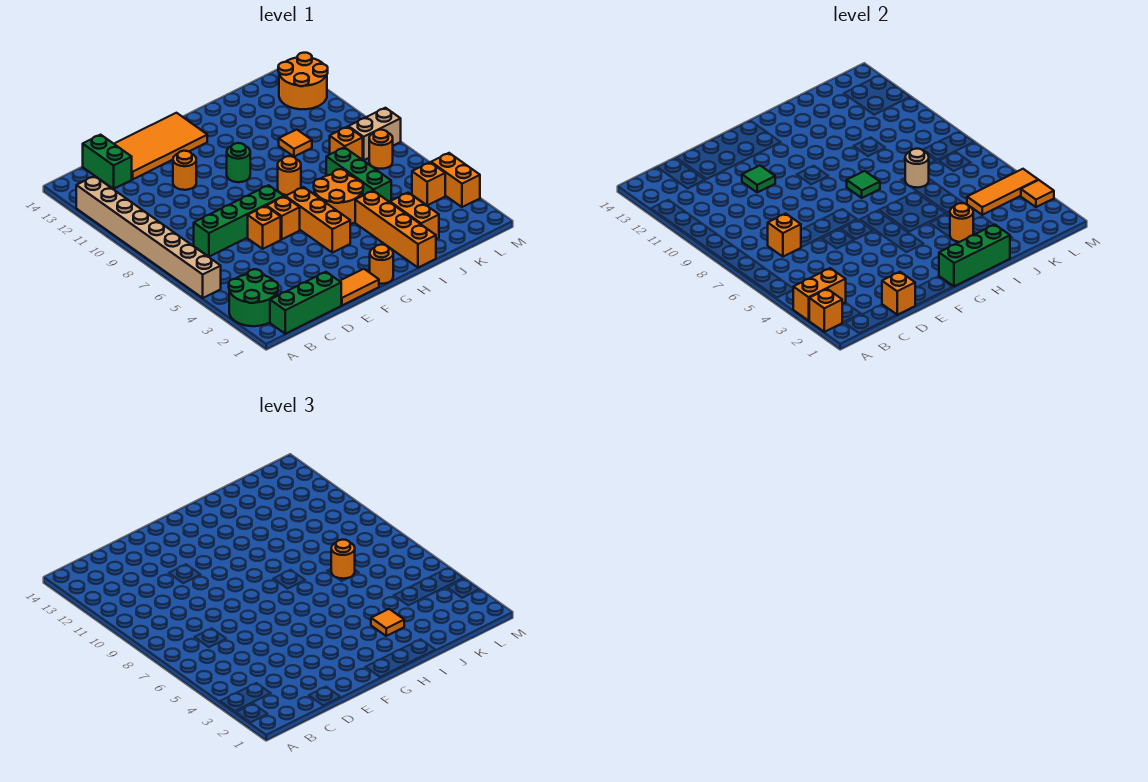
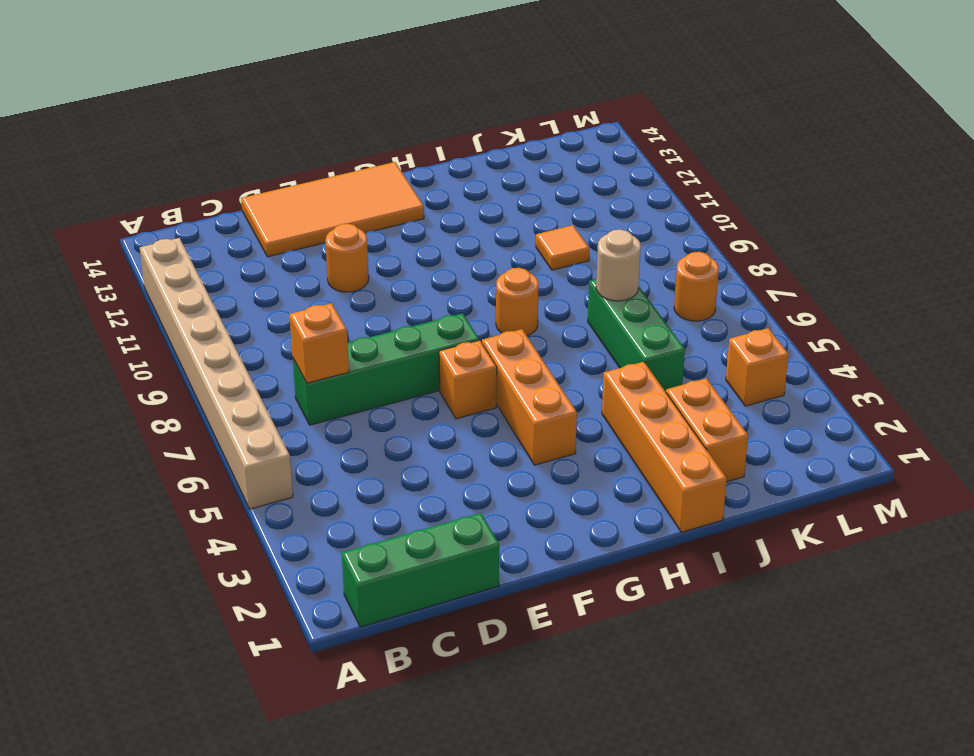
none -> green 2x2 round brick [229,269,278,326]
none -> green 1x2 brick [83,135,132,189]
none -> orange 1x2 tile [340,269,379,305]
none -> orange 1x1 brick [248,206,281,249]

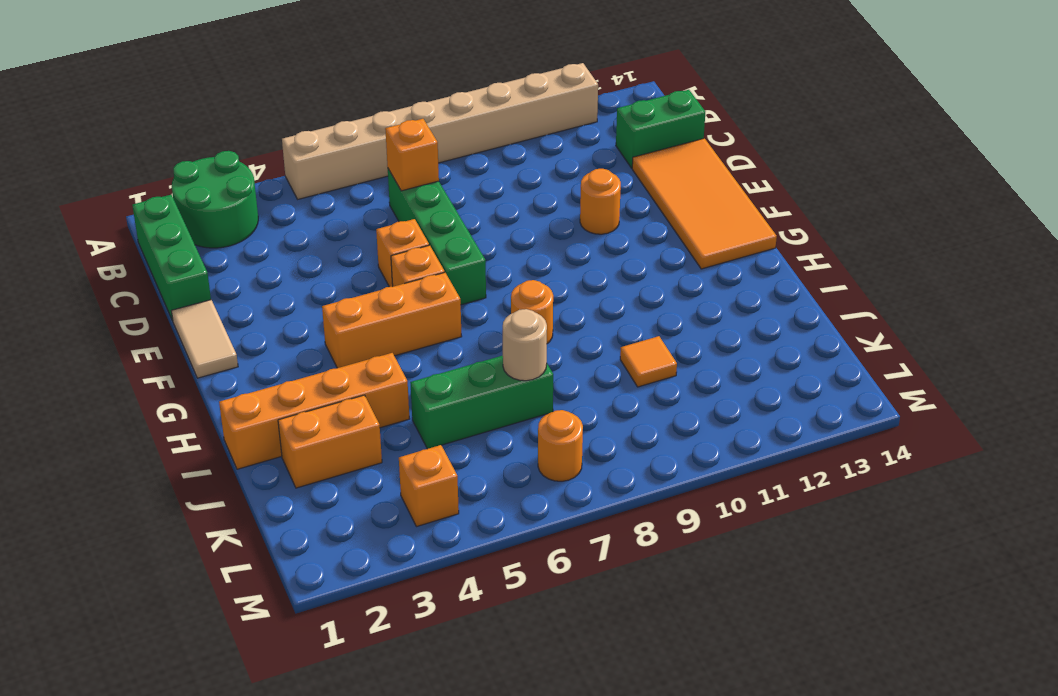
tan 1x2 tile [172,300,238,378] -> orange 1x2 tile [340,269,379,305]
none -> orange 1x1 round brick [370,245,393,284]
none -> green 1x1 round brick [227,143,250,182]
none -> orange 2x2 round brick [314,169,363,224]
none -> orange 1x1 brick [330,127,363,160]

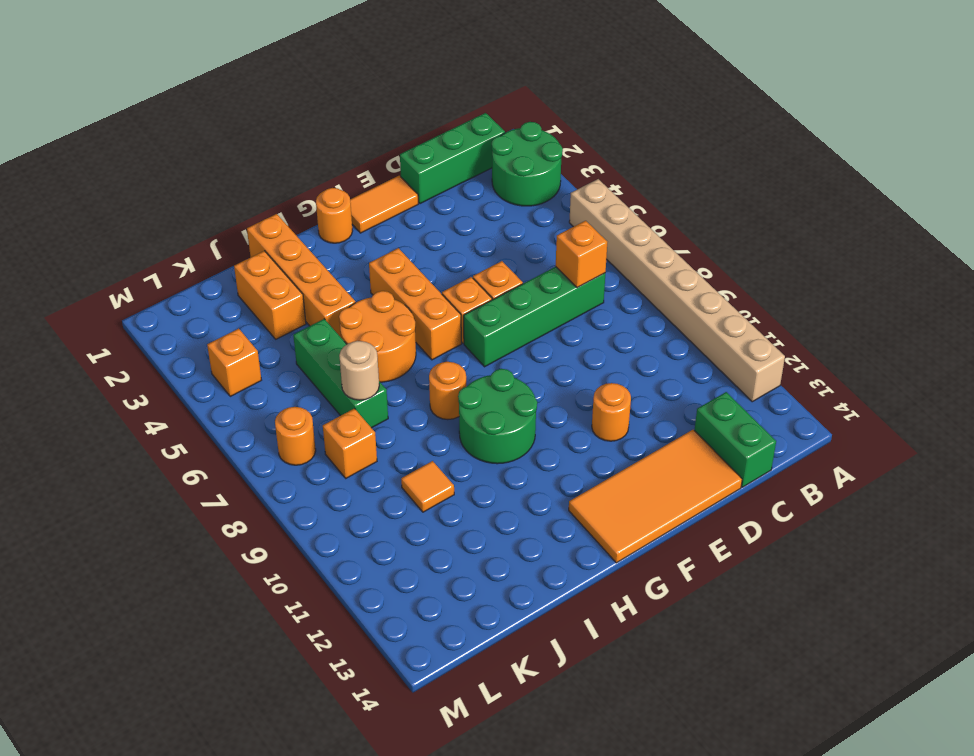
green 2x2 round brick [458,369,537,464] -> green 1x1 round brick [227,143,250,182]
none -> tan 1x2 brick [348,108,401,160]
none -> orange 2x2 round brick [278,53,328,109]
none -> orange 1x2 brick [431,153,480,207]
none -> orange 1x1 brick [809,289,842,332]

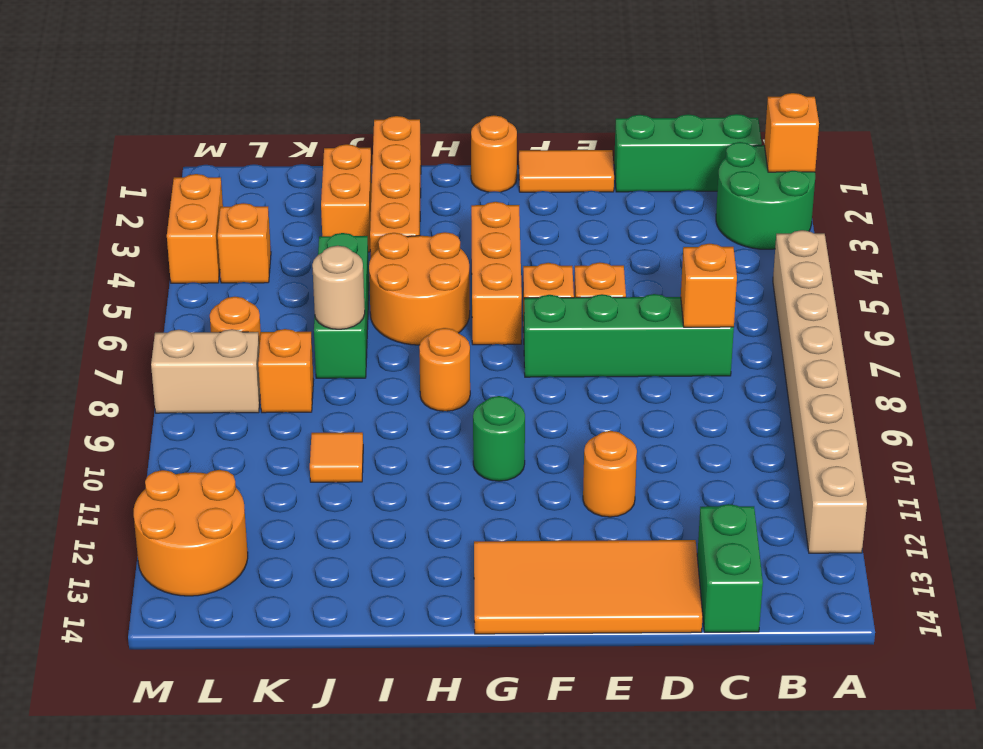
none -> orange 1x2 brick [793,268,846,321]
none -> orange 1x1 brick [882,272,915,315]
none -> green 1x1 tile [742,166,775,192]
none -> green 1x3 brick [939,225,1010,286]

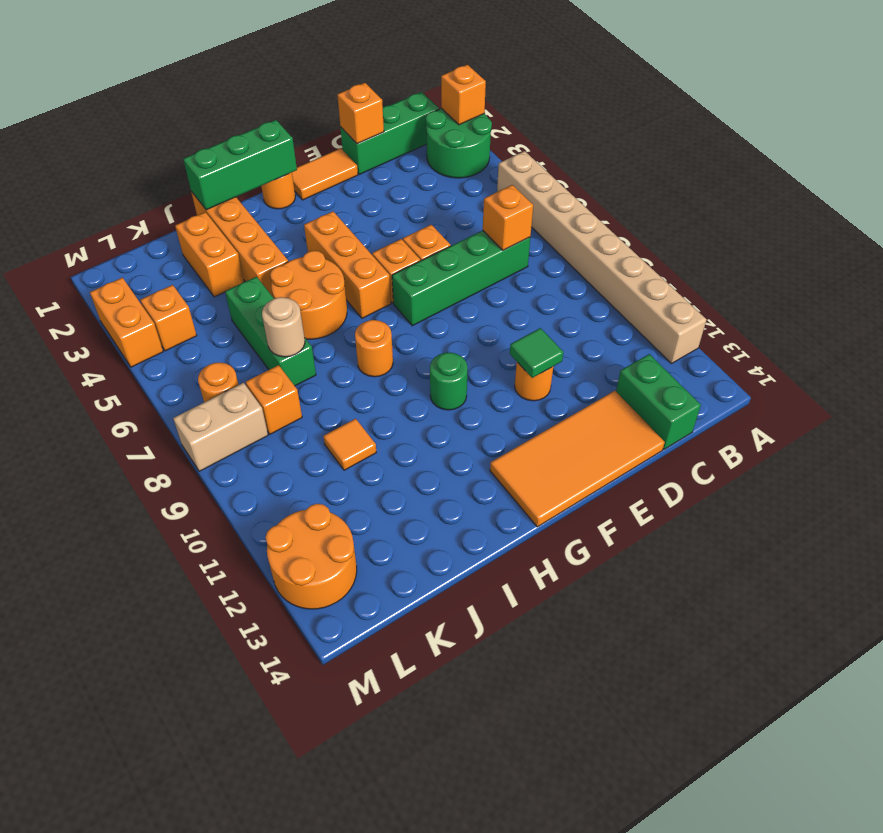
none -> orange 1x2 brick [793,268,846,321]
none -> green 1x1 tile [847,171,880,198]
none -> orange 1x1 round brick [950,203,974,242]
none -> orange 1x3 tile [967,169,1038,215]

